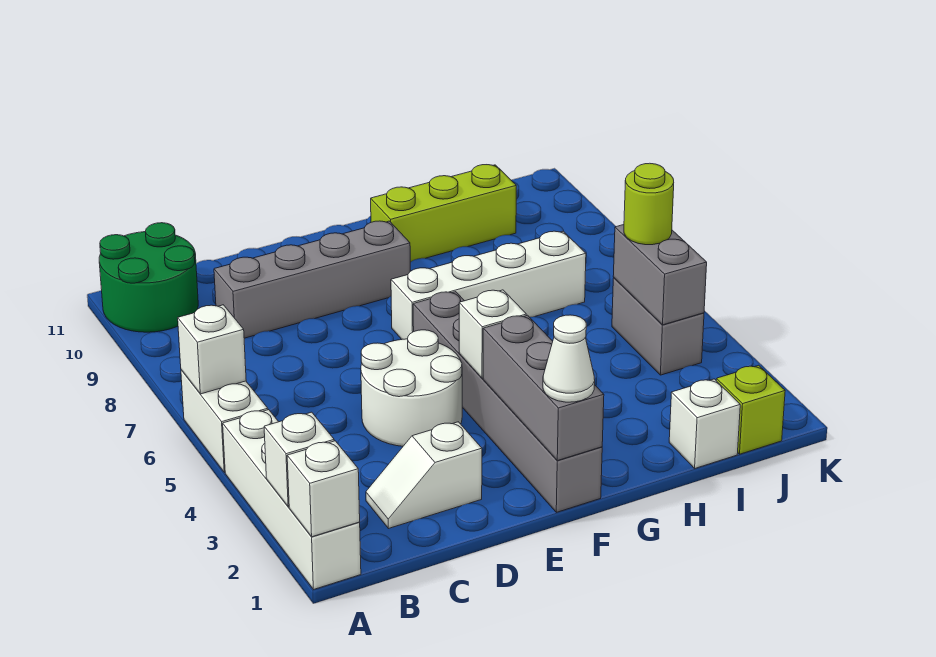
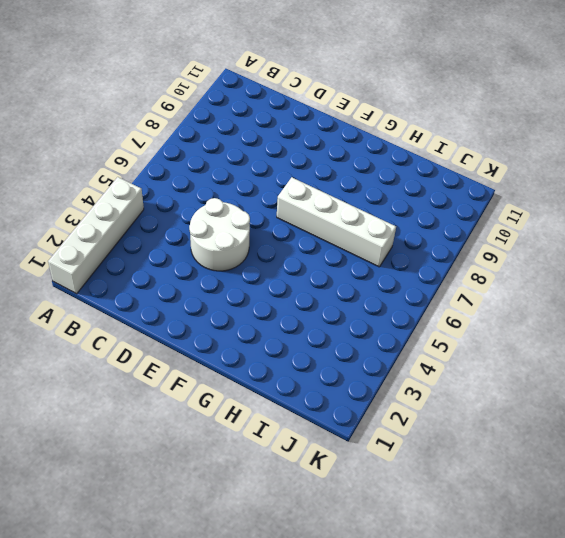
none -> white 1x2 brick [181,370,268,472]
none -> green 2x2 round brick [99,223,198,332]
none -> white 1x2 slope [366,422,482,529]

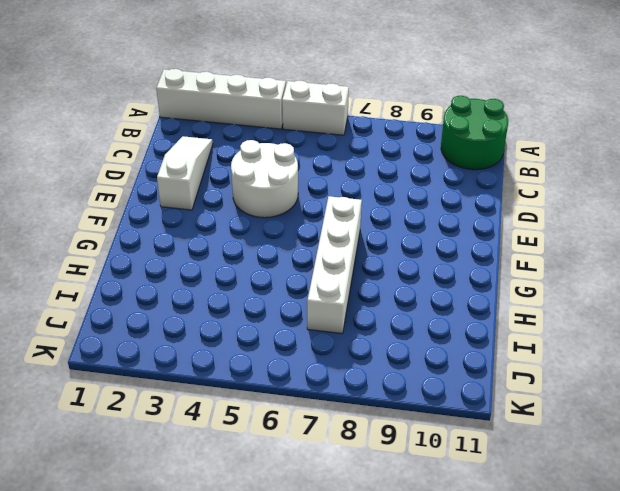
white 1x3 slope [157,136,213,210] -> white 1x2 slope [366,422,482,529]
none -> grey 1x4 brick [214,221,410,338]
none -> grey 1x6 brick [413,292,602,512]
none -> lime 1x3 brick [371,165,516,262]

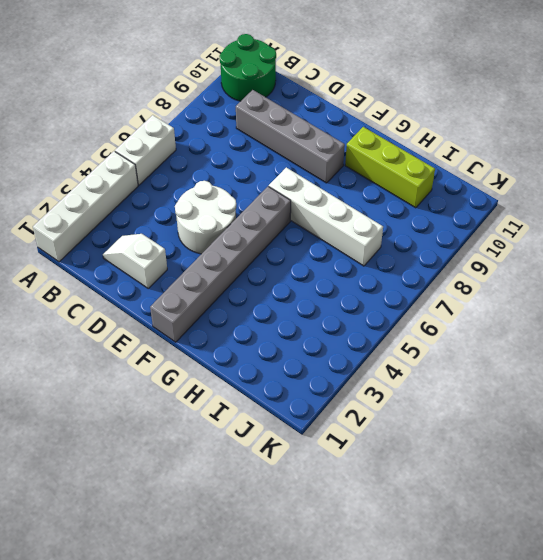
none -> white 1x1 brick [669,379,740,468]
none -> lime 1x1 brick [716,365,785,454]
none -> grey 1x2 brick [612,278,704,375]

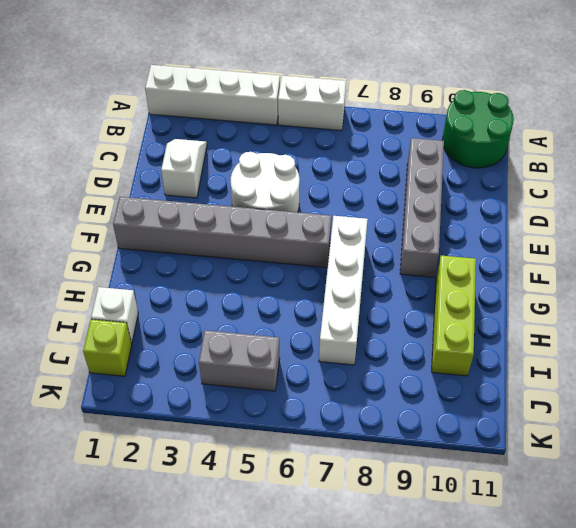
none -> white 1x1 brick [287,441,360,537]
none -> white 1x1 brick [264,412,334,507]
none -> white 1x1 brick [178,305,246,394]

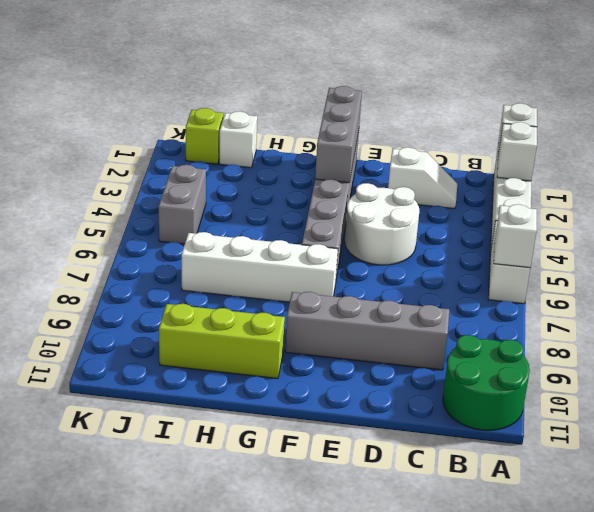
none -> white 1x1 brick [459,290,526,378]
none -> grey 1x2 brick [613,225,707,325]
none -> white 1x1 cone [543,315,595,402]

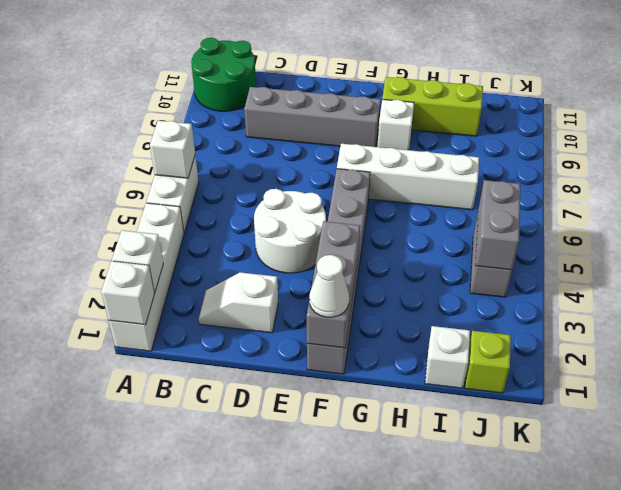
white 1x1 brick [377,99,414,150] -> white 1x1 brick moved to [459,290,526,378]
none -> lime 1x1 round brick [624,163,674,245]

